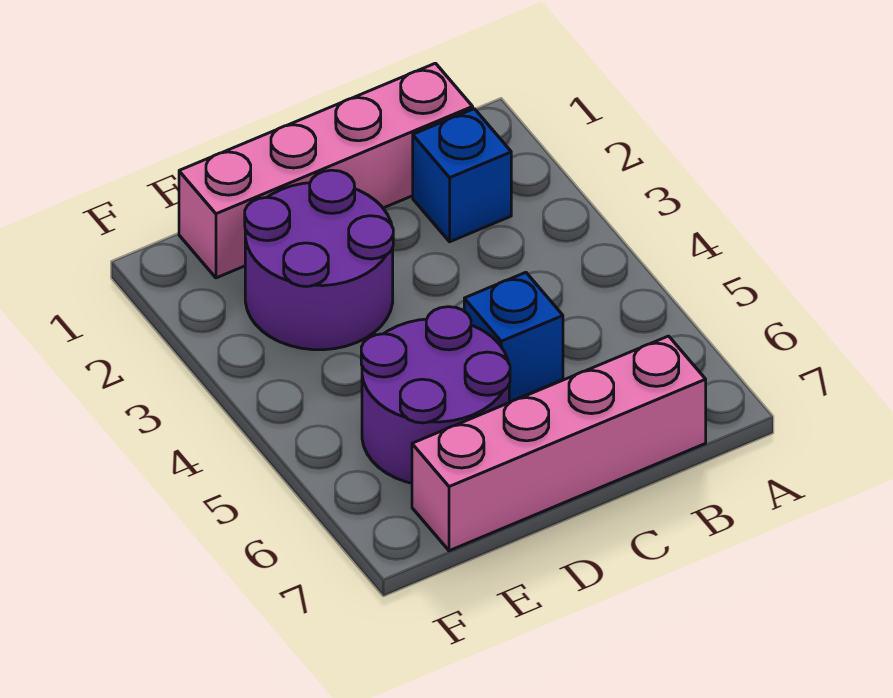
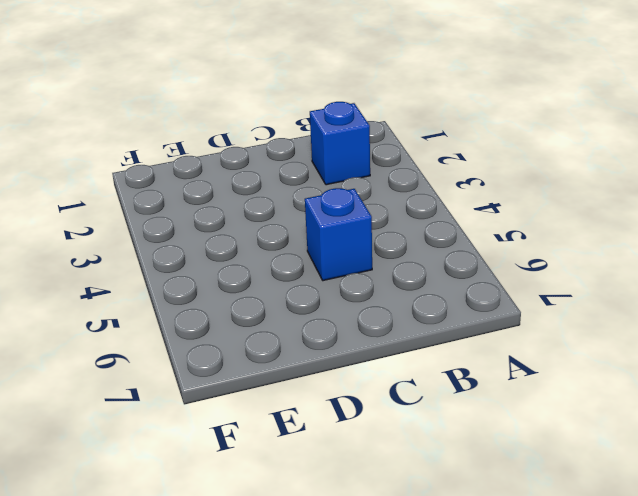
none -> pink 1x4 brick [179,63,473,278]
none -> pink 1x4 brick [412,336,706,551]

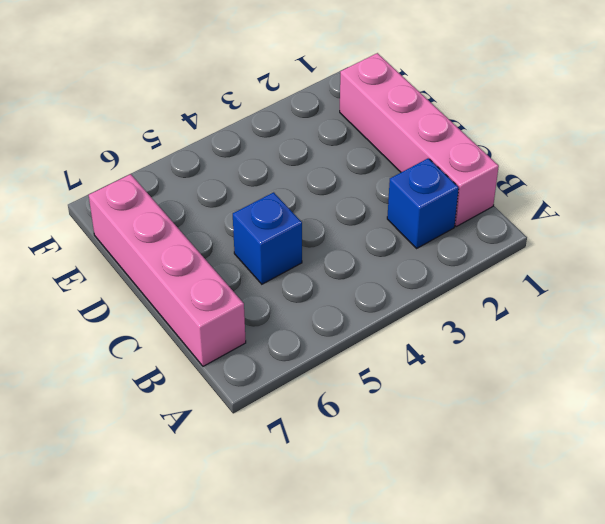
none -> purple 2x2 round brick [245,170,393,350]
none -> purple 2x2 round brick [361,307,510,483]

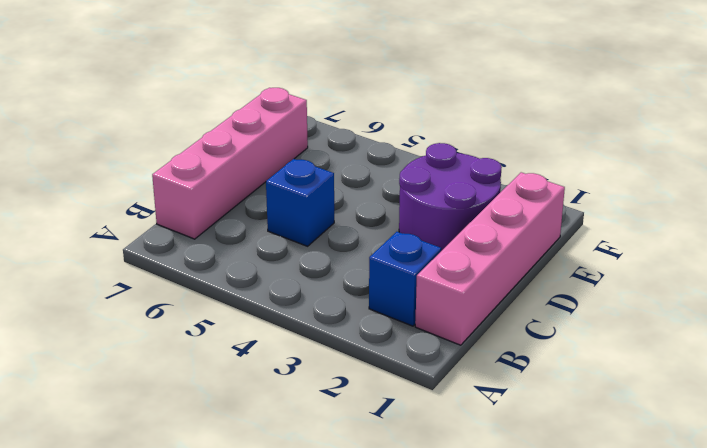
none -> purple 2x2 round brick [361,307,510,483]

